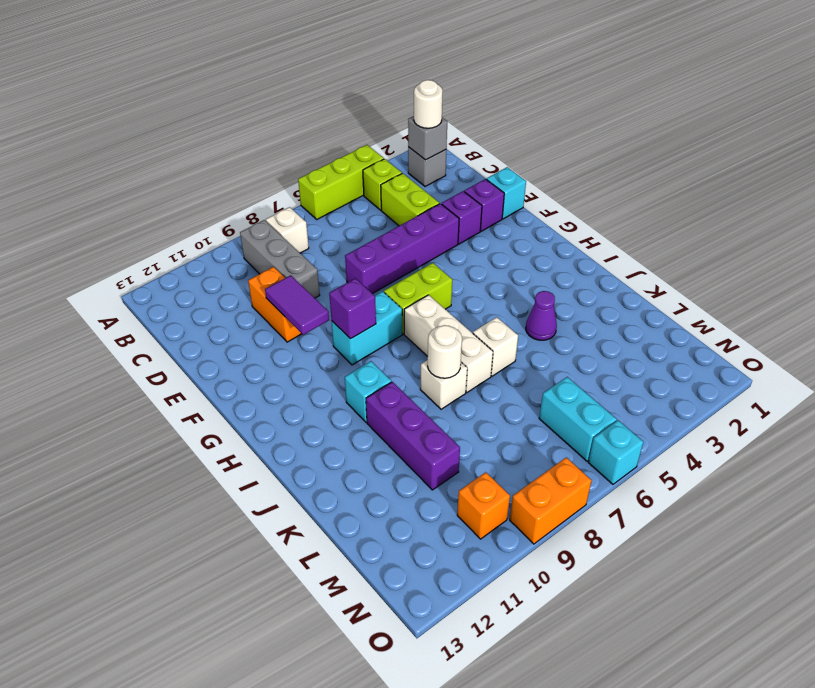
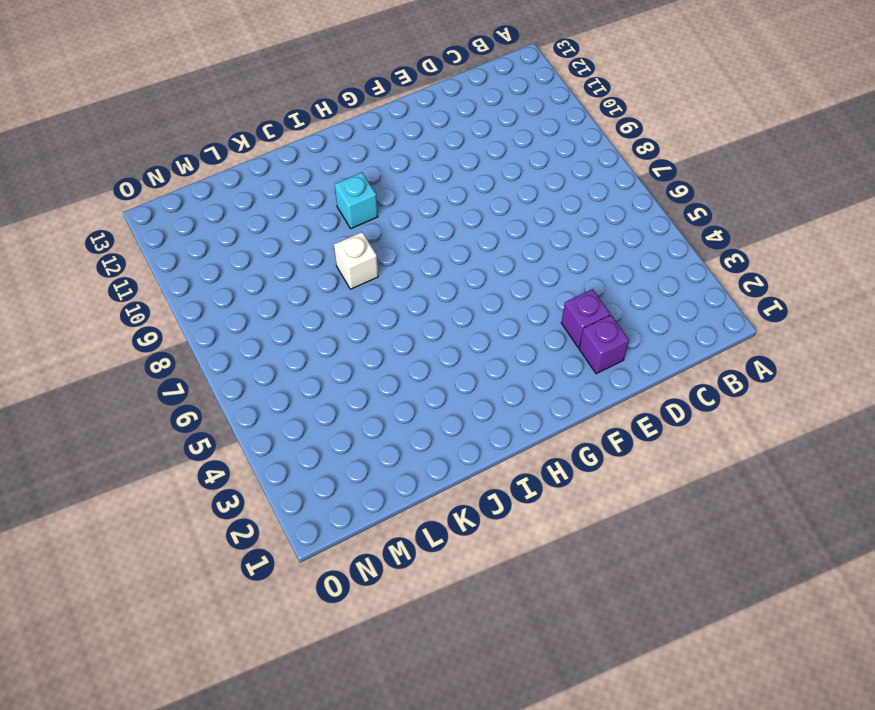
none -> lime 1x3 brick [298,145,384,219]
none -> grey 1x1 brick [408,147,446,187]
none -> lime 1x1 brick [363,159,402,210]

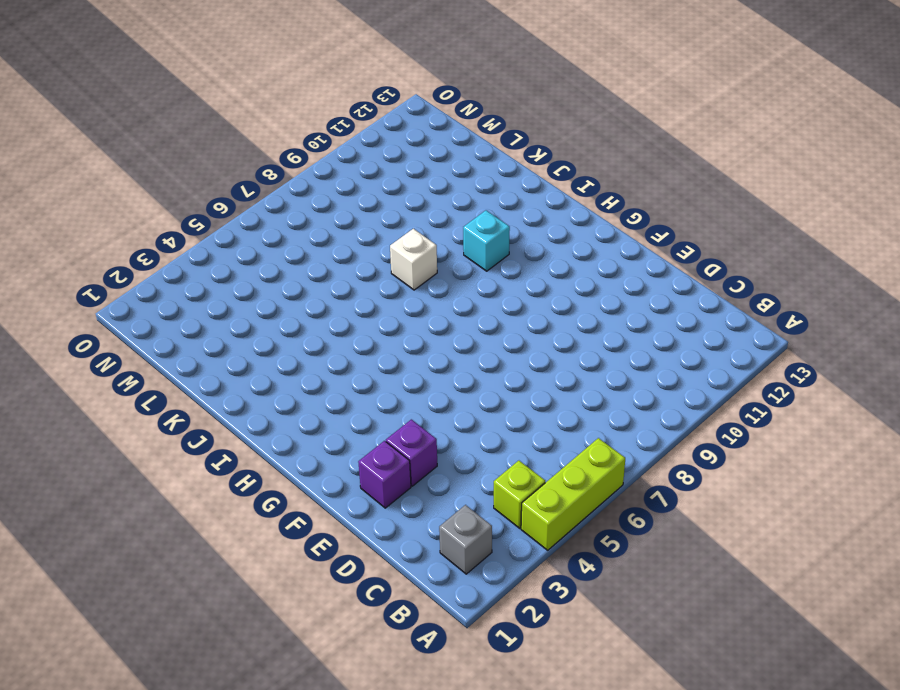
none -> white 1x1 brick [266,207,309,253]
none -> grey 1x3 brick [240,220,320,298]
none -> lime 1x2 brick [381,173,440,226]

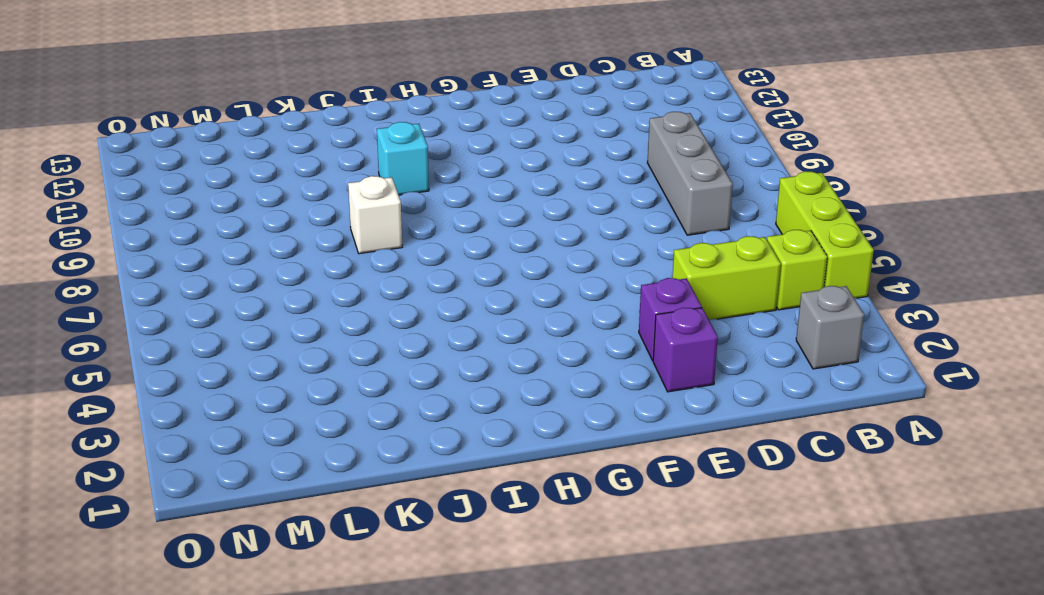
grey 1x3 brick [647,112,733,235] -> grey 1x3 brick turned to [240,220,320,298]
none -> white 1x1 brick [266,207,309,253]
none -> orange 1x2 brick [248,267,302,342]
none -> cyan 1x1 brick [486,167,526,219]

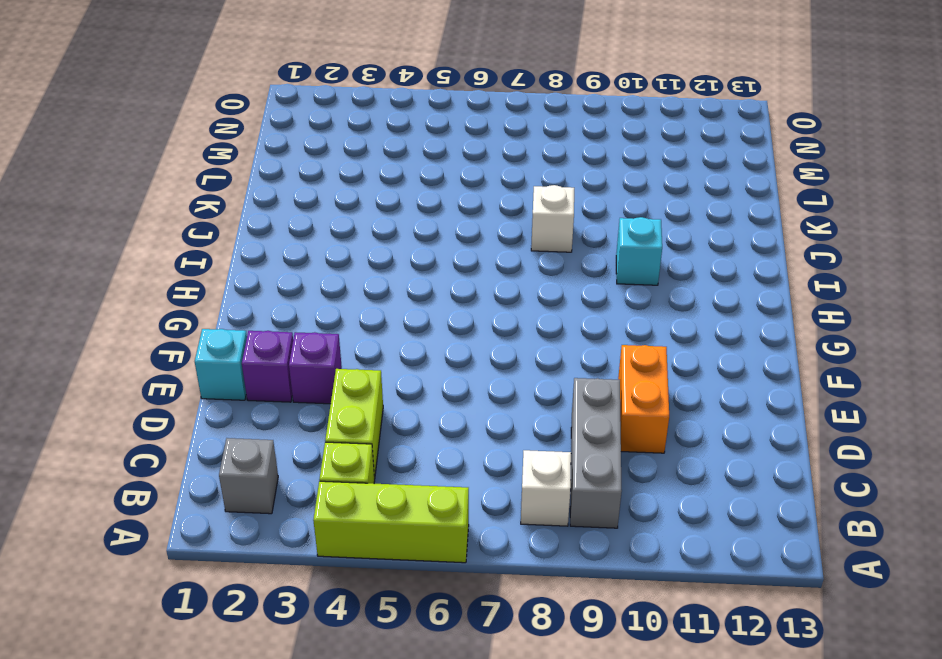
none -> purple 1x4 brick [345,204,459,294]
none -> lime 1x2 brick [384,263,452,334]
none -> cyan 1x2 brick [332,291,402,365]

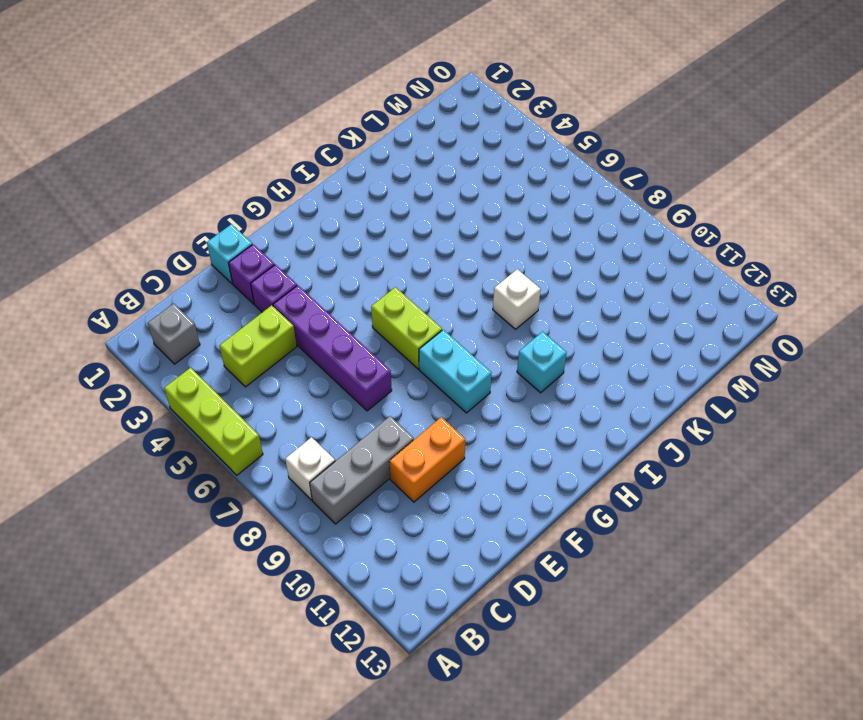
none -> lime 1x1 brick [363,159,402,210]
none -> white 1x3 brick [404,295,493,392]
none -> purple 1x1 cone [526,291,557,340]

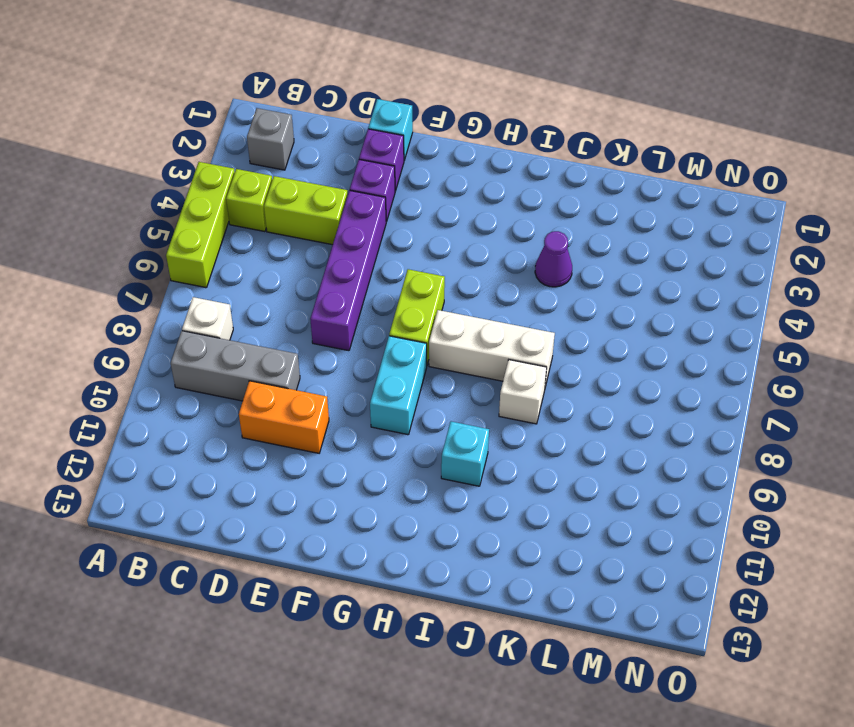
none -> white 1x1 brick [473,317,518,376]
none -> purple 1x3 brick [366,382,460,490]
none -> cyan 1x2 brick [539,377,617,461]

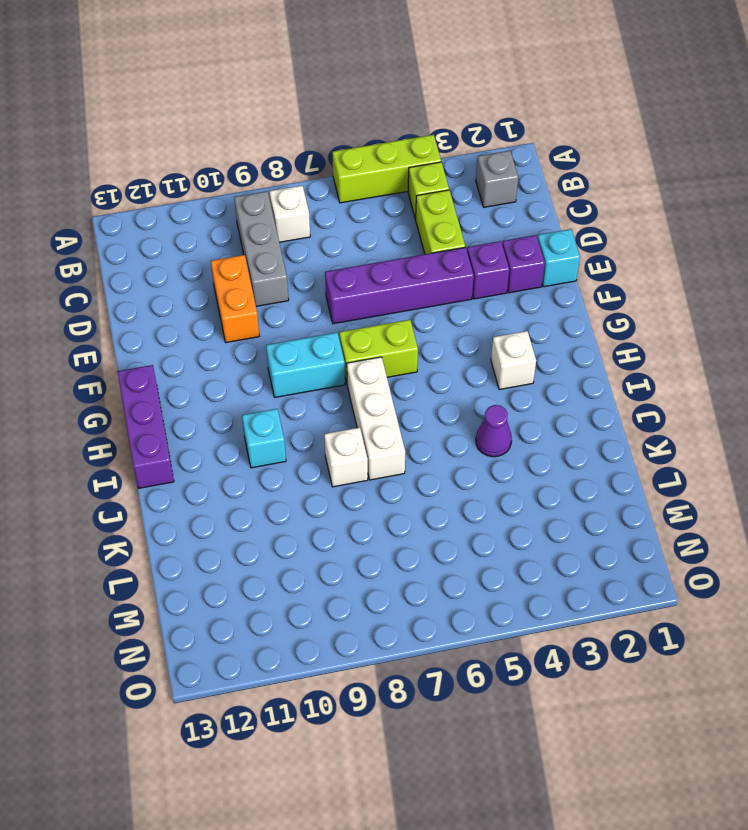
purple 1x3 brick [117,365,174,488] -> purple 1x3 brick moved to [366,382,460,490]
white 1x1 brick [491,331,536,390] -> white 1x1 brick moved to [473,317,518,376]
none -> cyan 1x2 brick [539,377,617,461]
none -> orange 1x1 brick [457,472,510,539]
none -> cyan 1x1 brick [588,420,643,484]

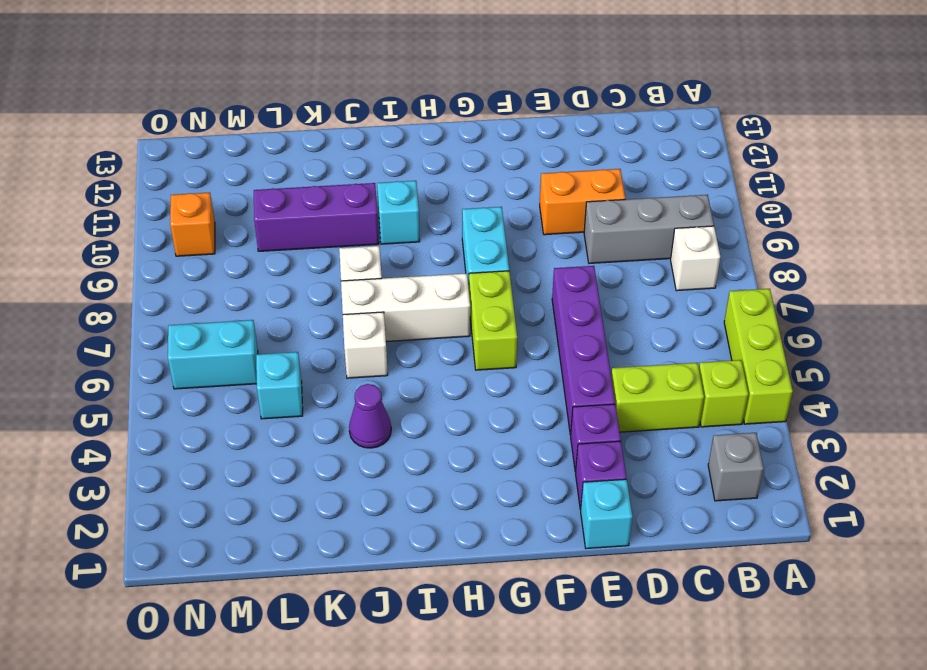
cyan 1x1 brick [256,352,303,419] -> cyan 1x1 brick moved to [588,420,643,484]
none -> orange 1x2 brick [510,457,592,544]
none -> grey 1x1 brick [408,116,447,160]
none -> purple 1x2 tile [265,275,329,335]

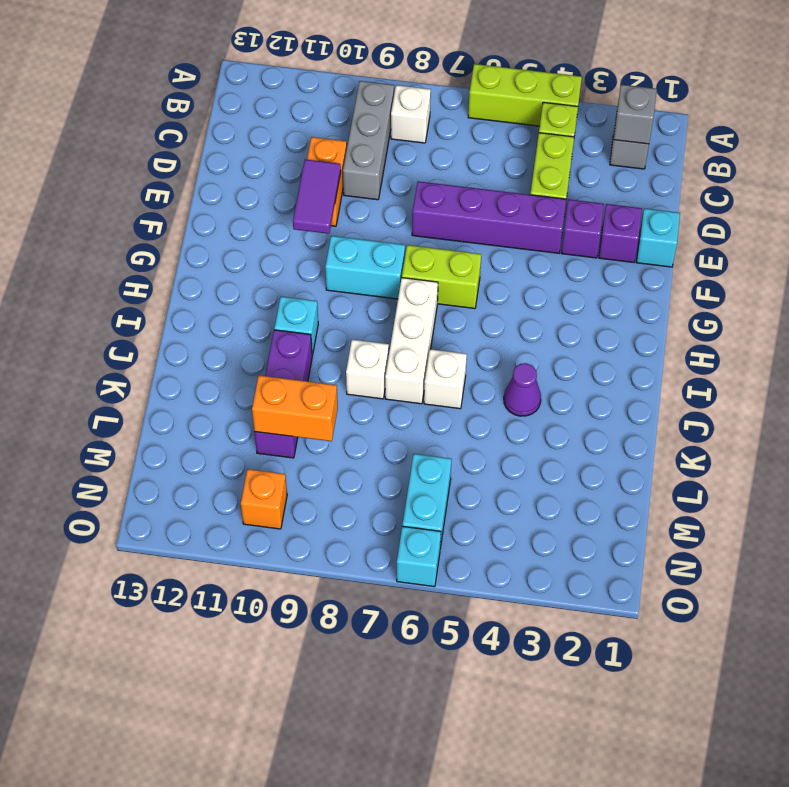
orange 1x2 brick [252,375,338,441] -> orange 1x2 brick moved to [510,457,592,544]
none -> purple 1x1 brick [329,278,376,339]
none -> white 1x1 round brick [428,325,462,378]
none -> white 1x1 round brick [414,80,443,128]

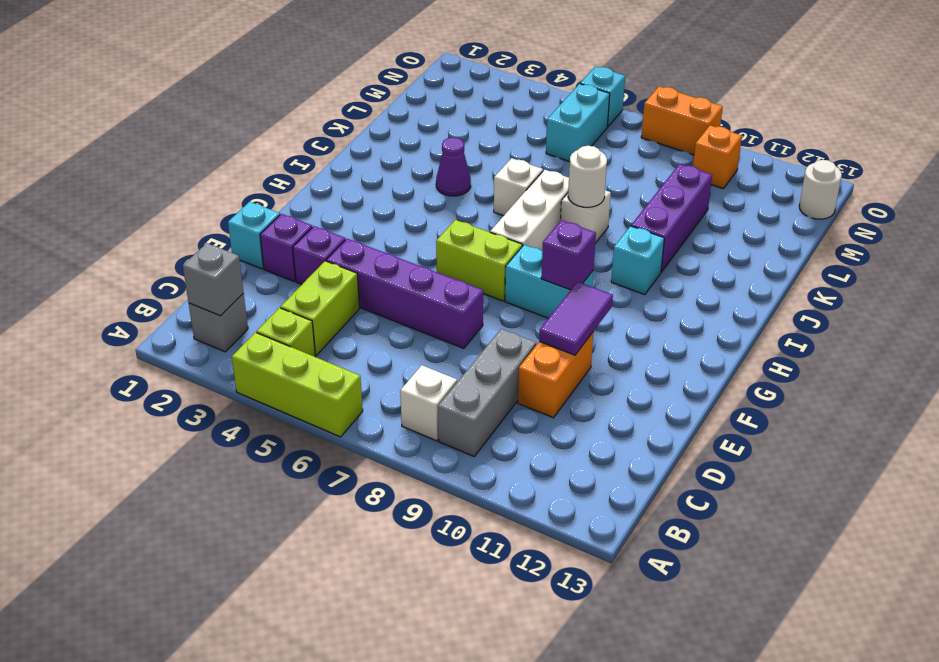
white 1x1 round brick [799,160,842,219] -> white 1x1 round brick moved to [414,80,443,128]

